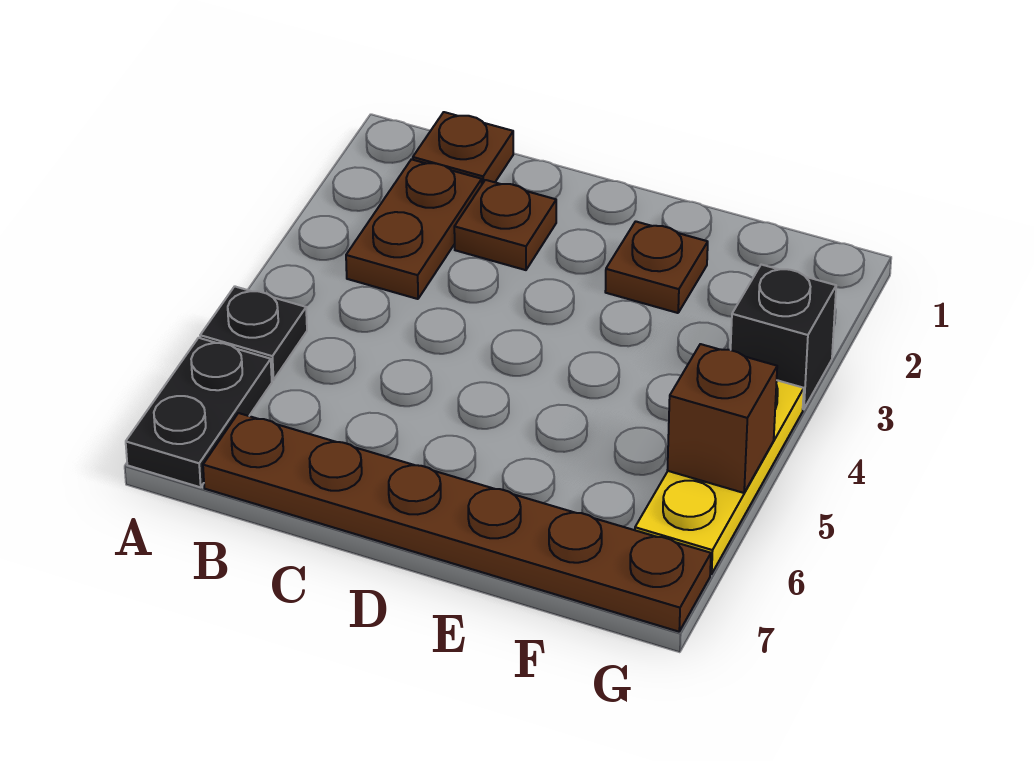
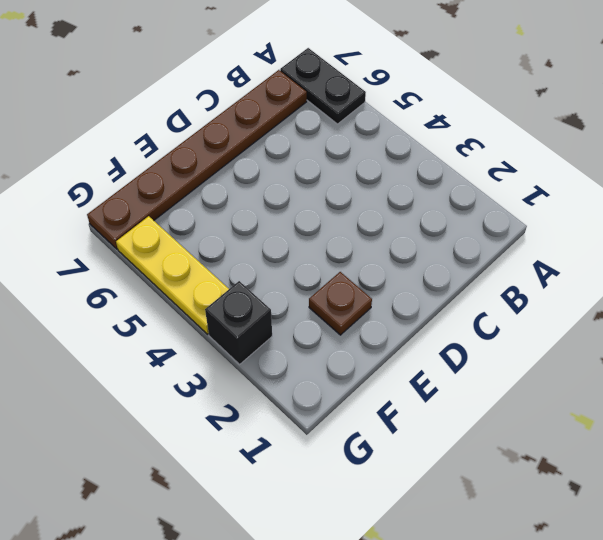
none -> black 1x1 plate [200,286,307,380]
none -> brown 1x1 plate [413,112,513,184]

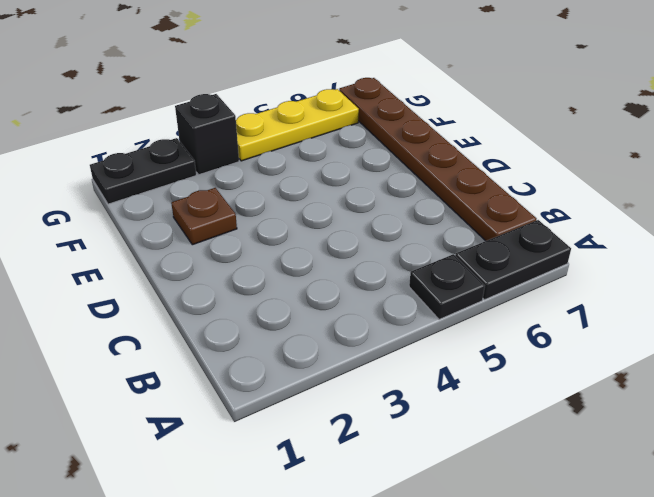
black 1x2 plate [90,138,196,204] -> none
none -> brown 1x1 plate [413,112,513,184]
none -> brown 1x2 plate [346,159,482,299]

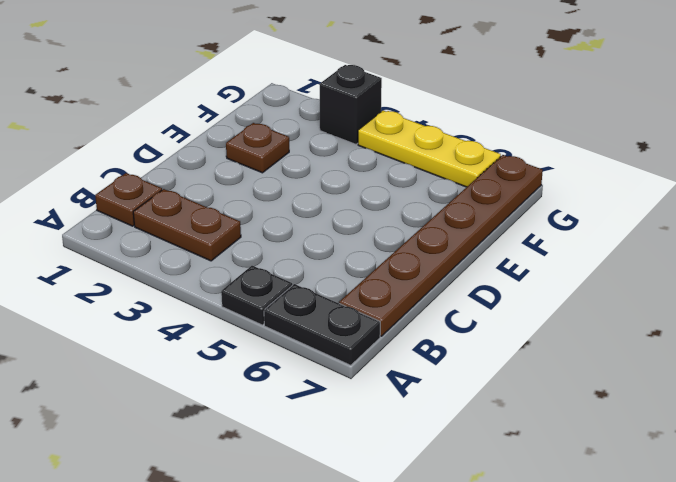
none -> brown 1x1 plate [454,180,556,270]
none -> brown 1x1 brick [667,344,777,493]

